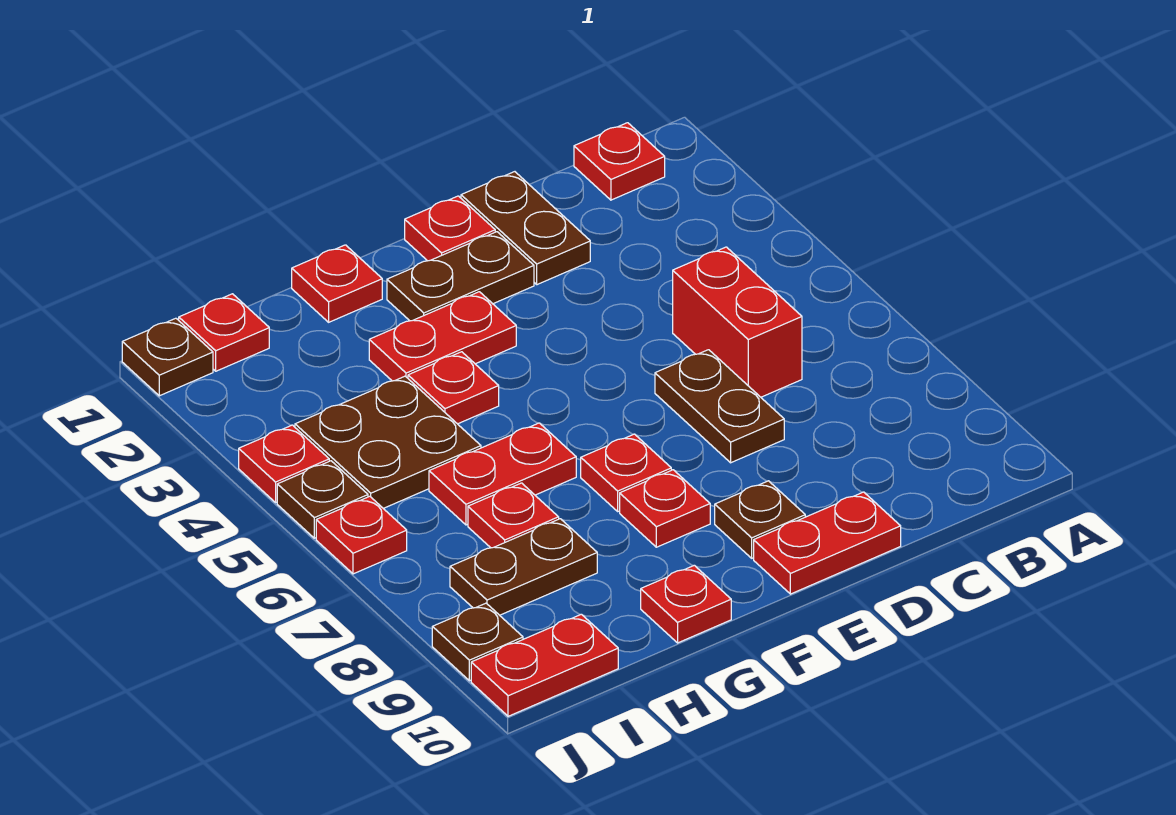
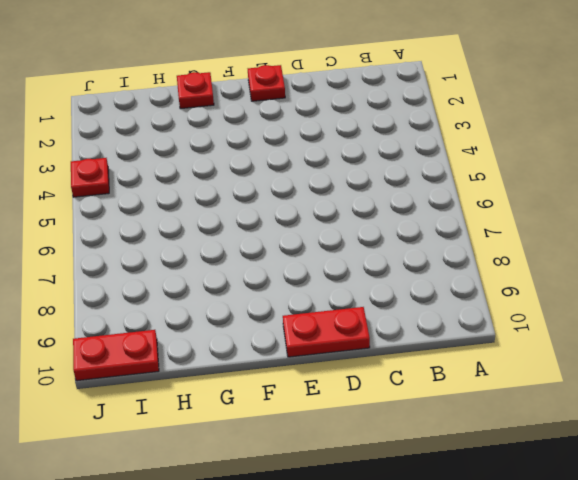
none -> red 1x1 plate [574,123,665,200]
none -> red 1x2 brick [673,247,802,397]
none -> brown 1x2 plate [461,172,590,285]

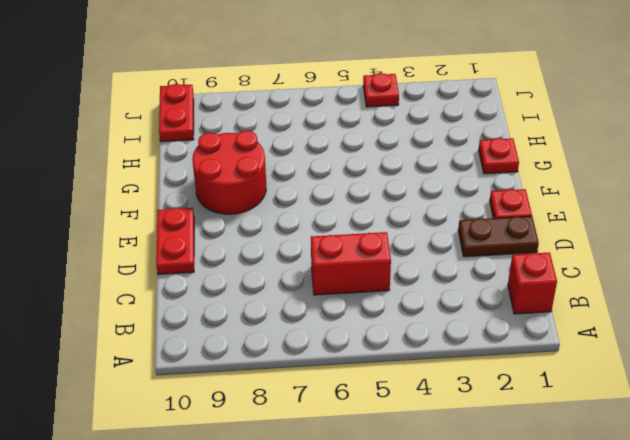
red 1x1 brick [508,252,557,314] -> red 1x1 plate [574,123,665,200]
red 2x2 round brick [192,131,266,214] -> red 1x1 plate [620,470,710,547]
none -> brown 1x2 plate [655,350,784,463]
none -> brown 1x2 plate [387,232,534,321]
none -> brown 1x1 plate [715,481,805,558]

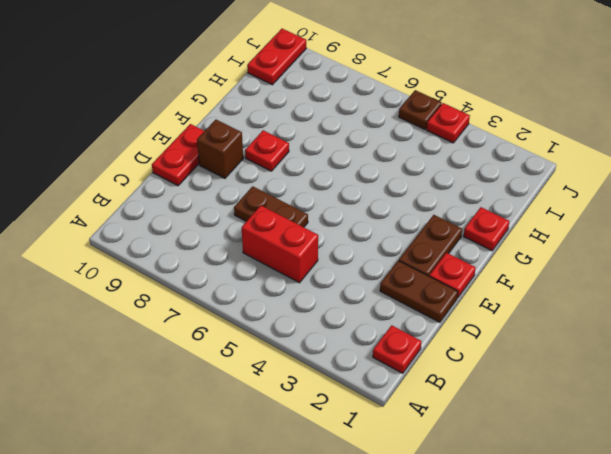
brown 1x1 brick [197,120,243,178] -> brown 1x1 plate [715,481,805,558]
none -> red 1x2 plate [369,292,516,381]
none -> red 1x1 plate [581,434,671,511]
none -> red 1x1 plate [408,352,499,424]

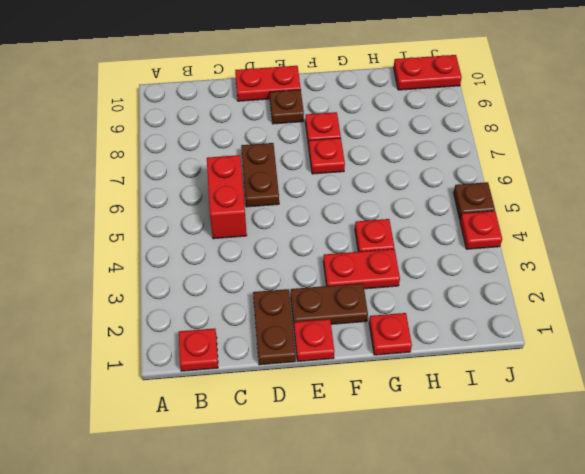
none -> red 1x2 plate [429,423,576,525]
none -> red 1x1 plate [641,565,731,643]
none -> brown 2x2 plate [295,376,481,508]

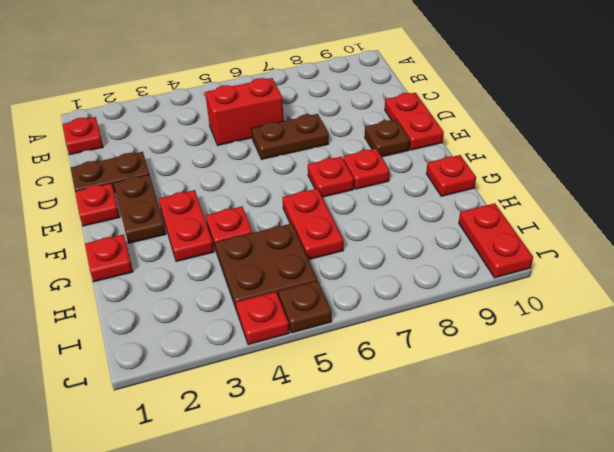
none -> red 1x1 plate [468,483,559,548]
none -> brown 1x2 plate [450,519,597,615]
none -> red 1x1 plate [179,294,269,371]

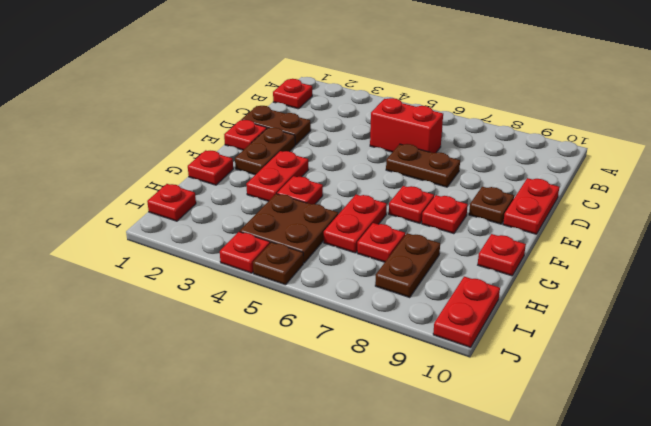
none -> brown 1x1 plate [122,318,213,396]
none -> red 1x1 plate [316,496,407,574]
none -> brown 1x1 plate [432,603,523,681]

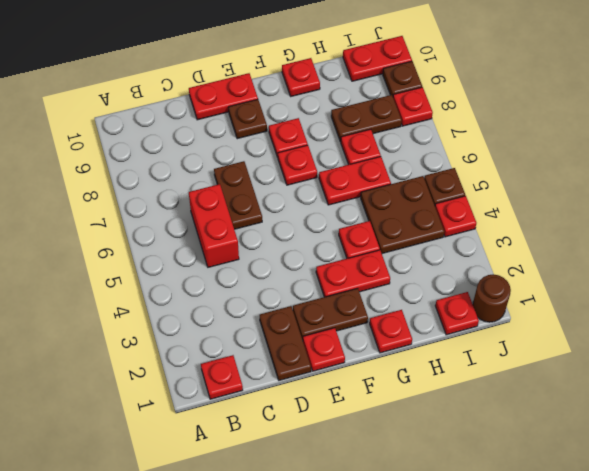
brown 1x1 round brick [473,274,511,322] -> brown 1x1 plate [122,318,213,396]
red 1x1 plate [393,87,433,126] -> red 1x1 plate moved to [316,496,407,574]

